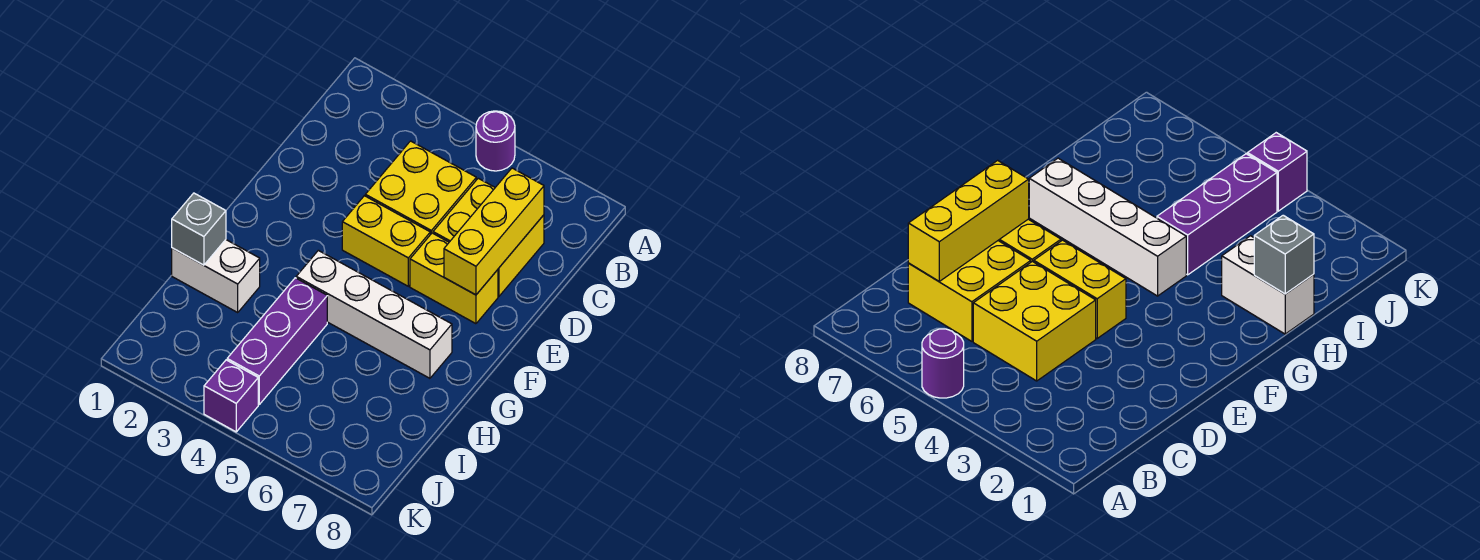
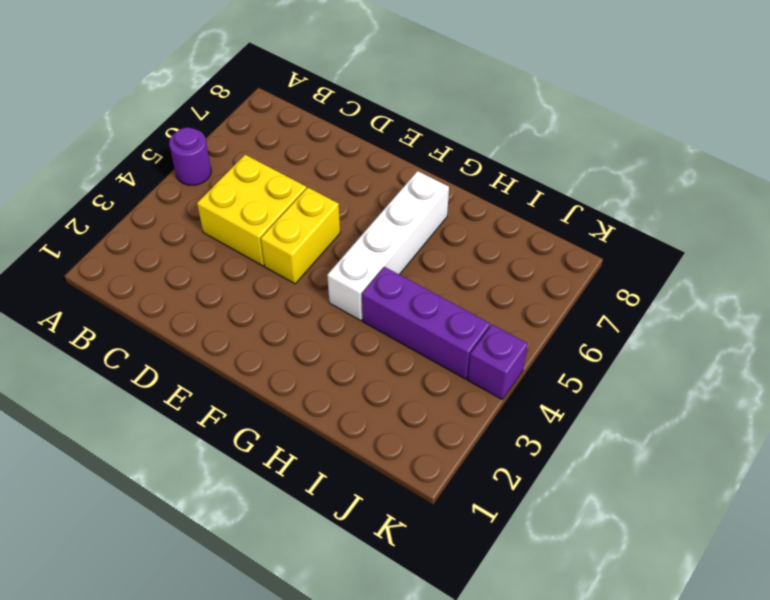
none -> yellow 2x2 brick [433,178,544,296]
none -> yellow 1x2 brick [410,233,498,324]

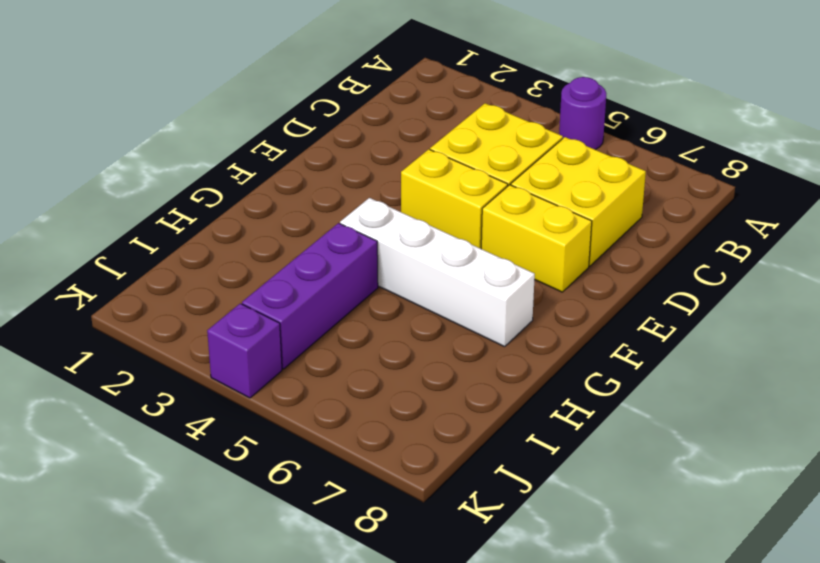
none -> white 1x2 brick [172,240,260,312]
none -> yellow 1x3 brick [444,168,544,295]

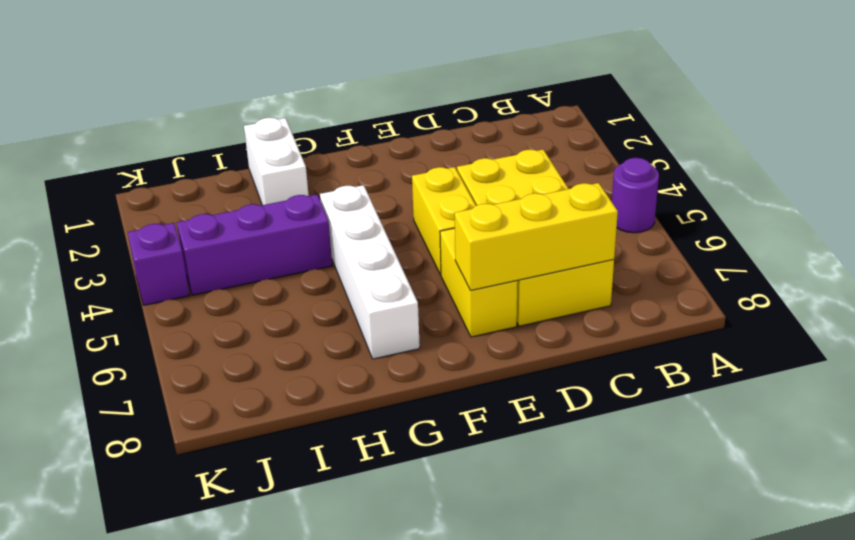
none -> grey 1x1 brick [172,193,226,265]

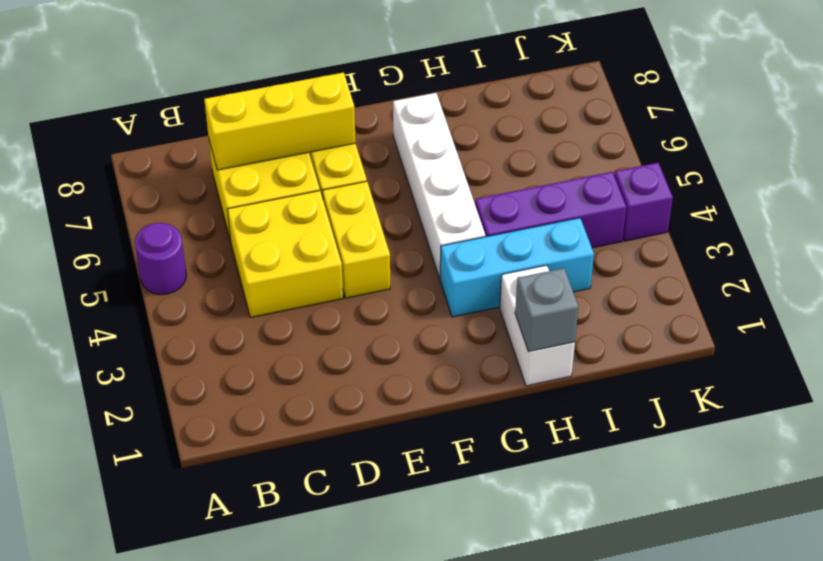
cyan 1x3 brick [440,218,594,317] -> none

